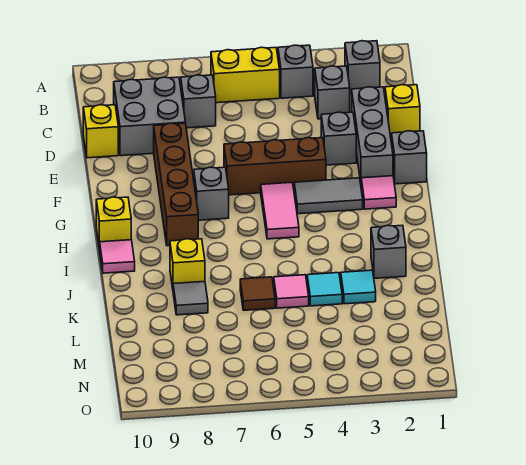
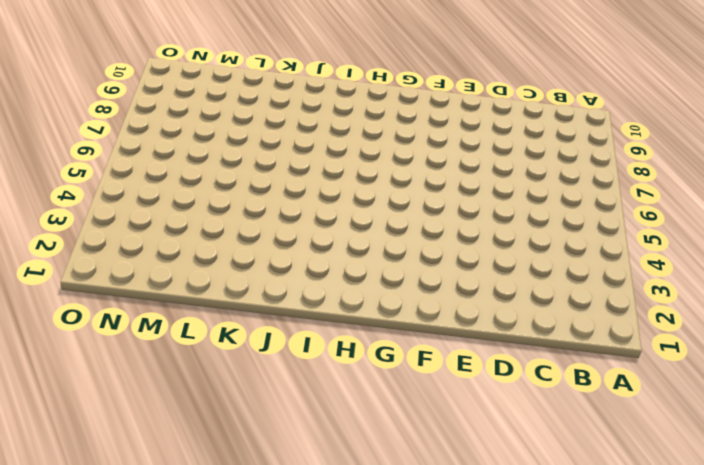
none -> grey 1x1 brick [345,41,380,94]
none -> grey 1x1 brick [278,45,313,98]
none -> yellow 1x2 brick [211,47,280,103]

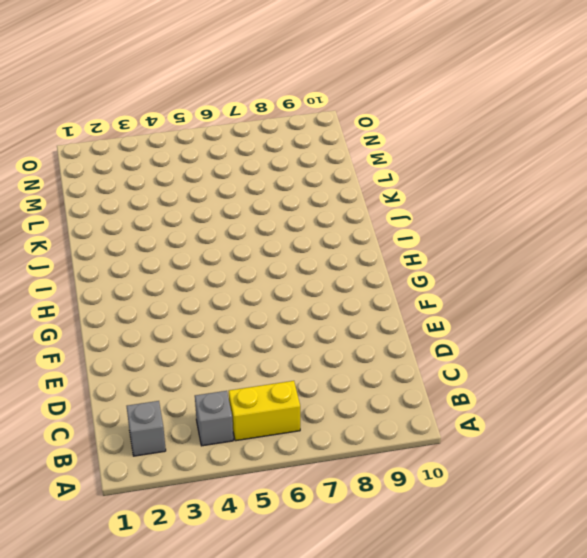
none -> grey 1x1 brick [315,66,350,119]
none -> grey 1x1 brick [181,75,216,128]
none -> grey 2x2 brick [114,77,185,156]

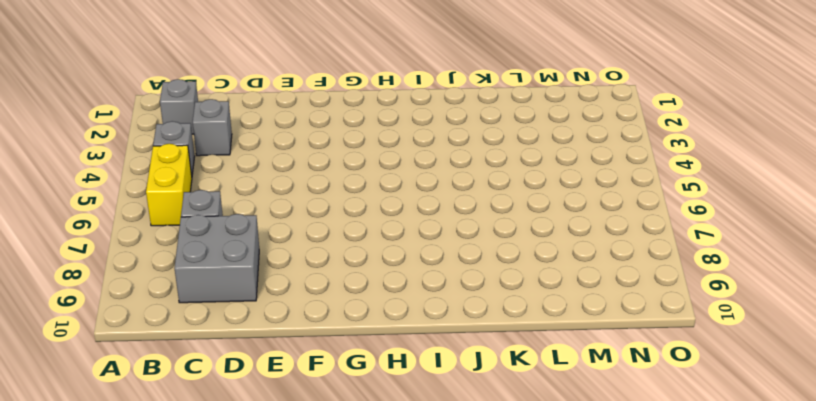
none -> yellow 1x1 brick [385,85,420,138]
none -> grey 1x3 brick [352,87,393,182]
none -> yellow 1x1 brick [83,105,118,158]

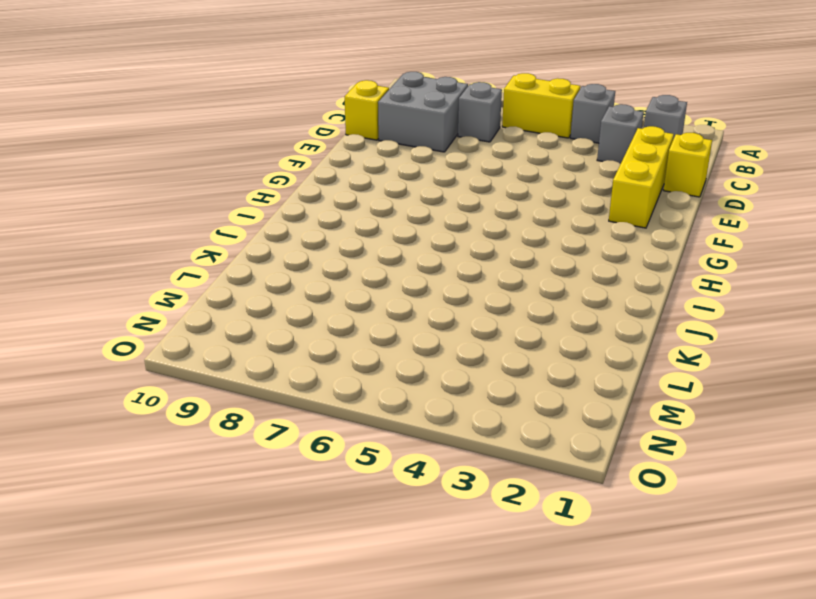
yellow 1x3 brick [609,126,674,228] -> grey 1x3 brick [352,87,393,182]
none -> grey 1x1 brick [321,112,356,165]
none -> brown 1x4 brick [154,123,198,246]
none -> grey 1x1 brick [392,131,427,184]

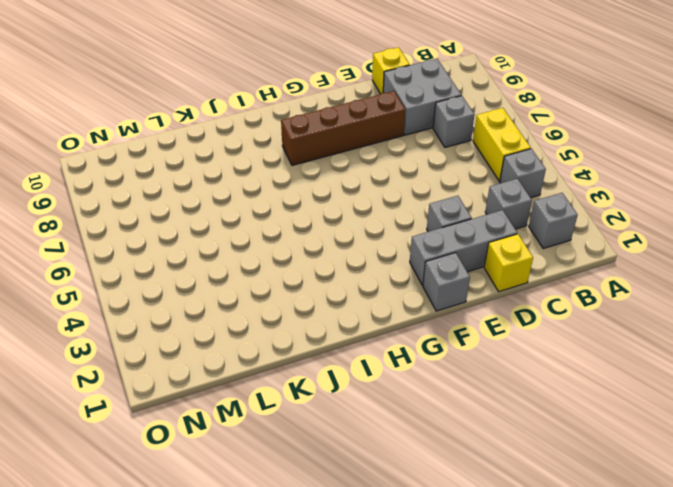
none -> brown 1x3 brick [224,138,326,195]
none -> pink 1x1 tile [361,176,396,209]
none -> grey 1x2 tile [294,178,363,214]

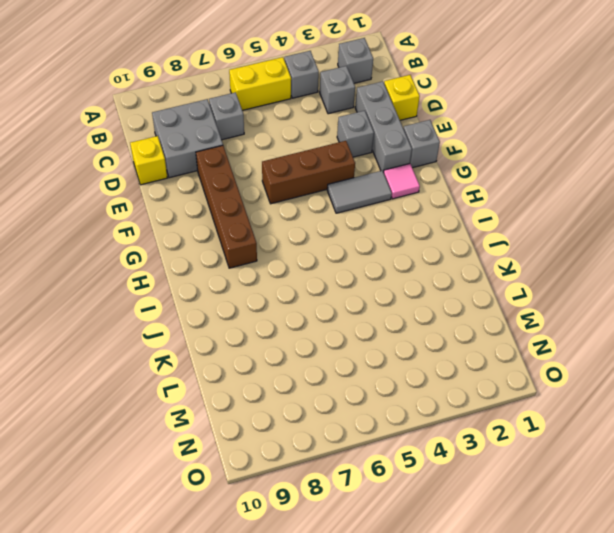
none -> pink 1x2 tile [261,182,299,239]
none -> grey 1x1 brick [194,167,229,220]
none -> yellow 1x1 brick [96,197,131,250]

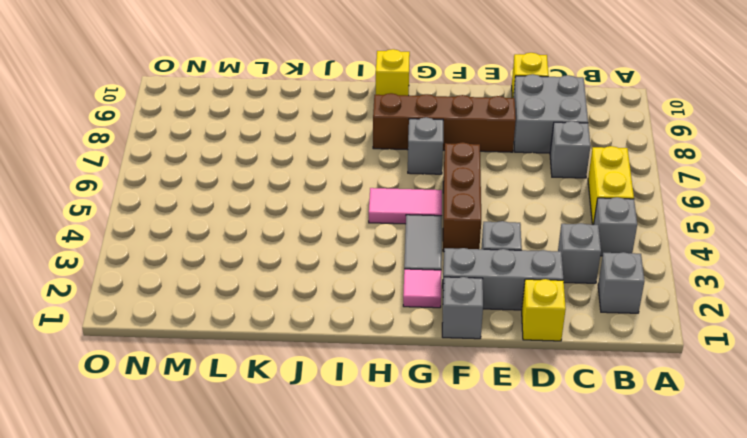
none -> pink 1x1 tile [100,240,135,273]
none -> grey 1x1 brick [371,225,406,278]
none -> yellow 1x1 brick [170,239,205,288]

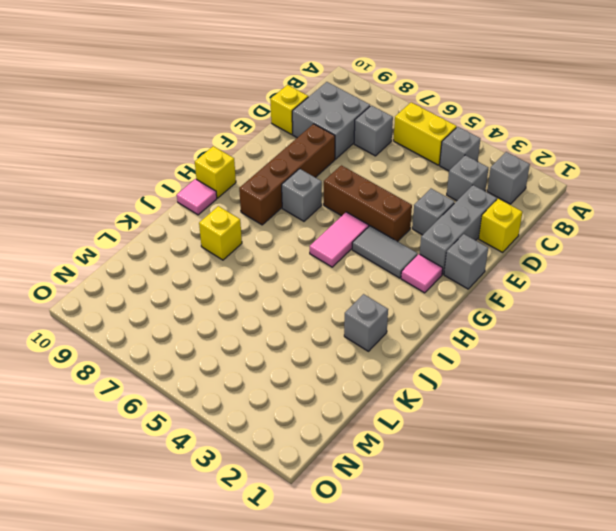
none -> cyan 1x1 tile [341,270,376,304]
none -> cyan 1x1 tile [307,273,342,306]
none -> pink 1x1 tile [274,275,309,308]

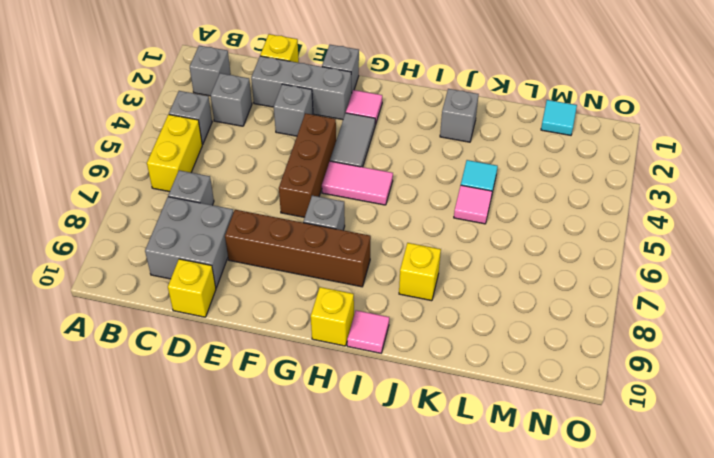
cyan 1x1 tile [541,100,577,135] -> cyan 1x1 tile moved to [341,270,376,304]
none -> brown 1x1 tile [240,277,275,310]
none -> grey 1x1 tile [173,281,208,315]

